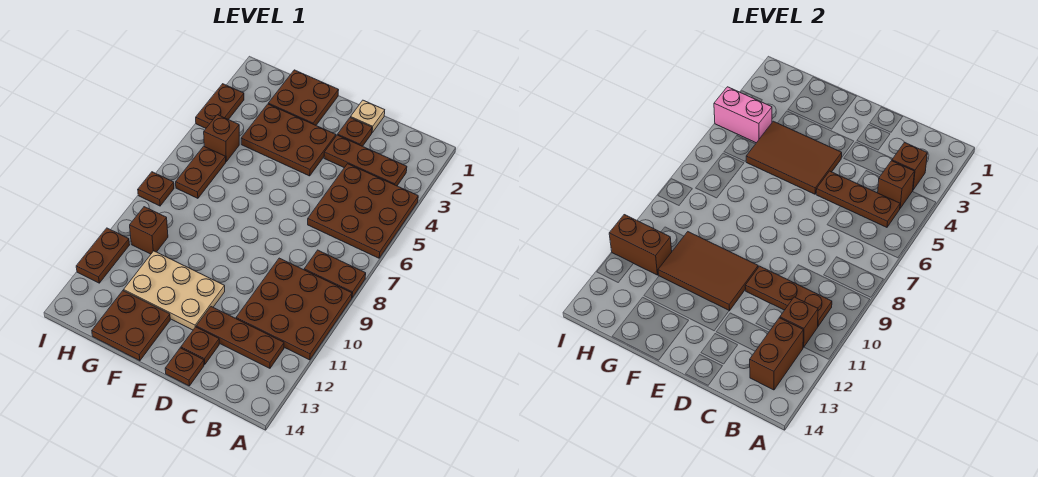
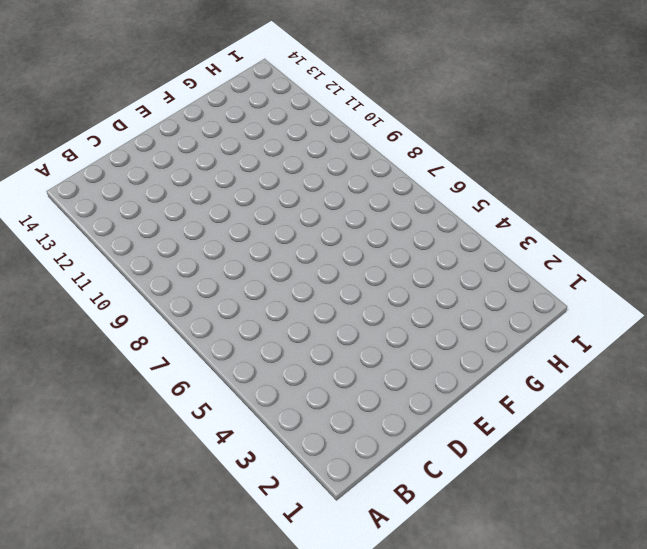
none -> brown 3x3 plate [308,164,418,258]
none -> brown 1x2 plate [304,250,366,298]
none -> brown 3x3 plate [236,258,352,360]

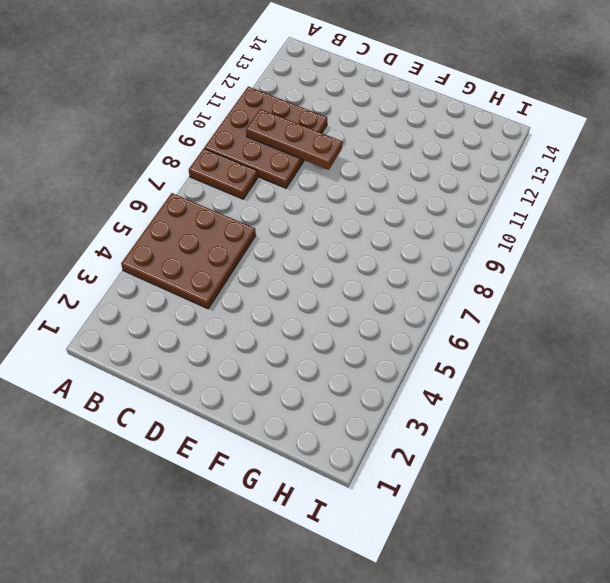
none -> brown 1x3 plate [324,135,407,186]
none -> brown 1x3 plate [196,307,284,368]
none -> tan 1x1 plate [351,100,385,133]

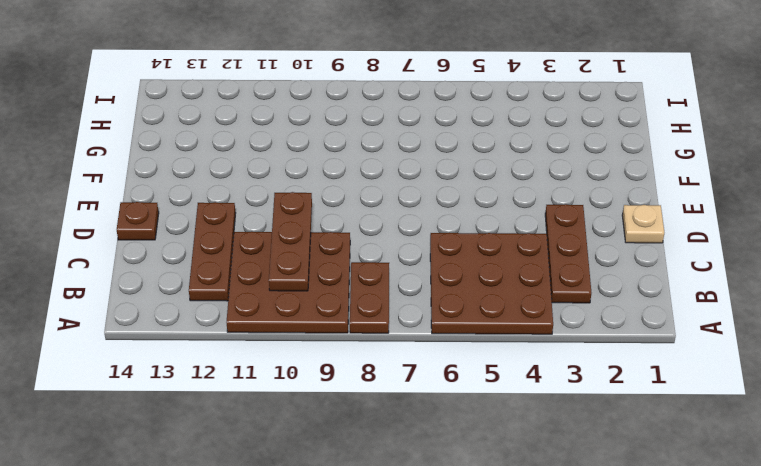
none -> brown 1x1 plate [338,117,372,146]
none -> brown 1x1 plate [181,327,219,365]
none -> brown 2x3 plate [241,104,336,176]

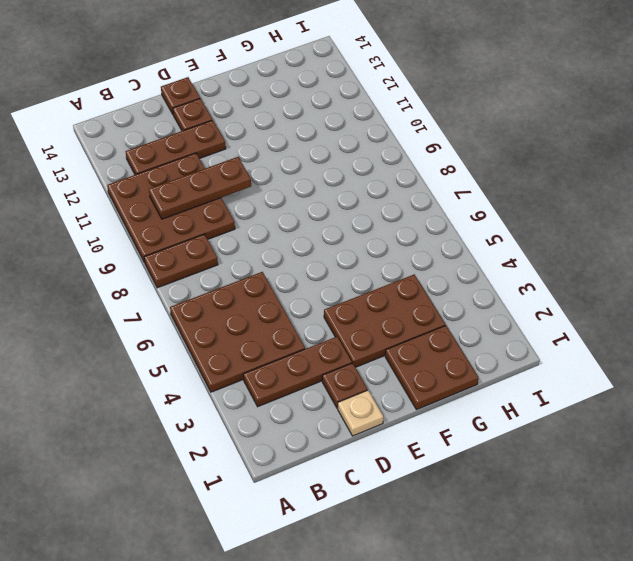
none -> tan 2x3 plate [124,251,225,330]
none -> brown 2x2 plate [92,291,170,361]
none -> brown 1x1 brick [204,115,239,162]

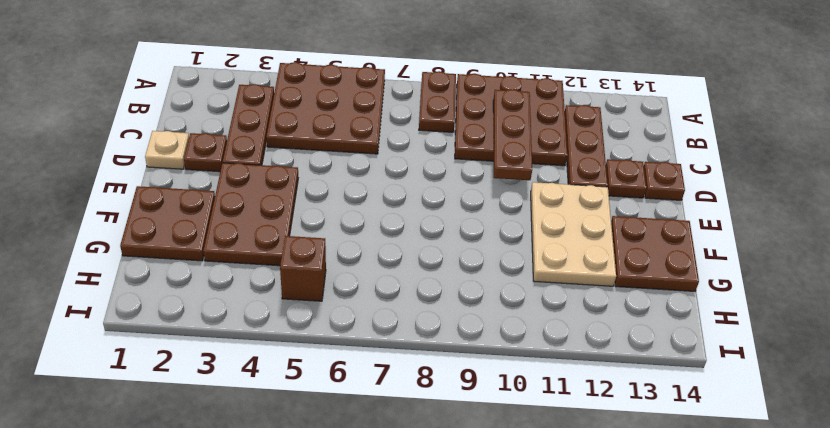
none -> brown 1x2 plate [176,146,226,198]
none -> brown 1x1 brick [130,207,168,254]
none -> brown 1x2 plate [196,84,244,128]

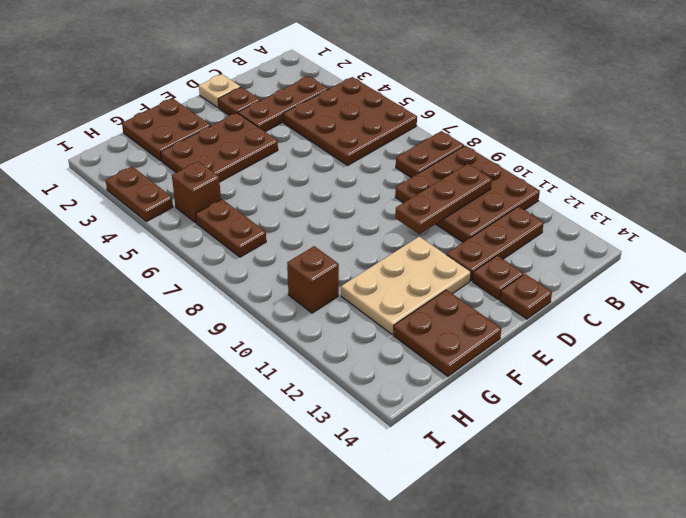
none -> brown 1x1 plate [138,172,174,206]
none -> brown 1x2 plate [76,228,130,283]
none -> brown 1x1 brick [892,142,927,190]

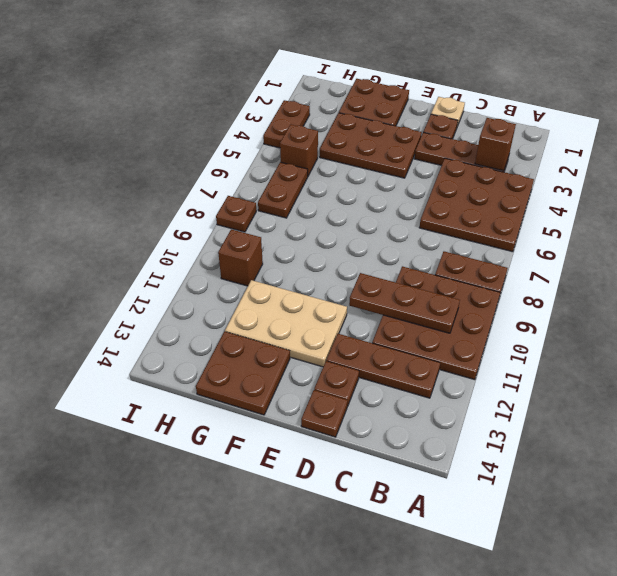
none -> brown 1x2 plate [76,228,130,283]
none -> brown 1x1 brick [878,161,914,208]
none -> brown 1x3 plate [816,171,900,227]

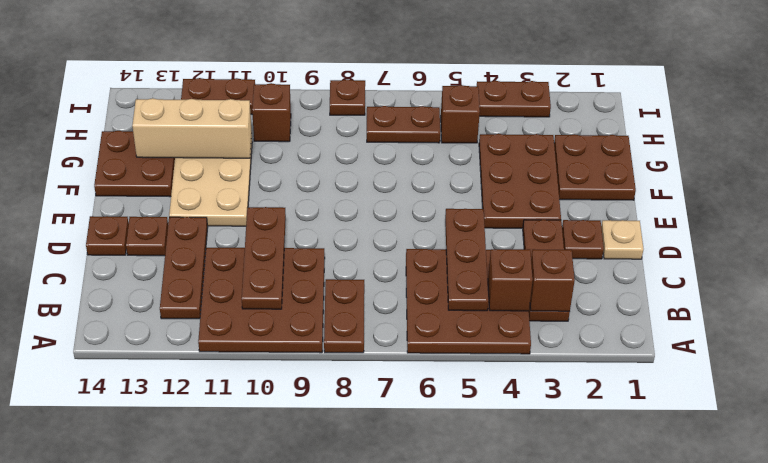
tan 1x3 brick [132,98,252,158] -> brown 2x3 tile [658,232,758,311]
none -> brown 1x1 brick [780,297,818,347]
none -> brown 1x2 brick [750,318,803,390]
none -> brown 2x3 tile [746,121,842,194]

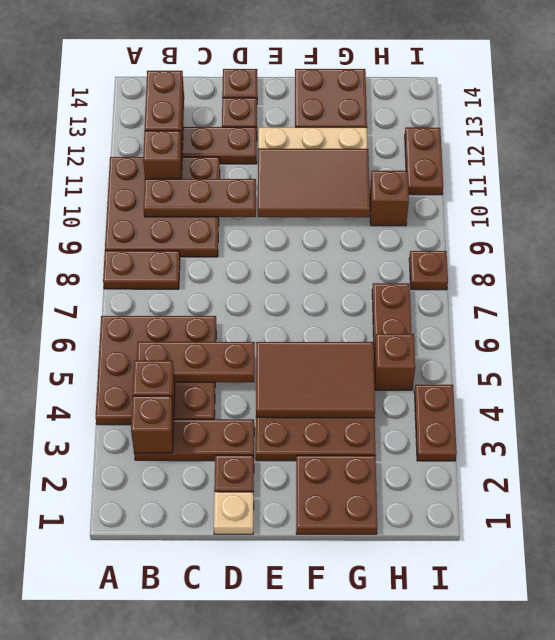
none -> pink 1x2 brick [714,87,772,143]
none -> brown 1x2 brick [609,215,672,275]

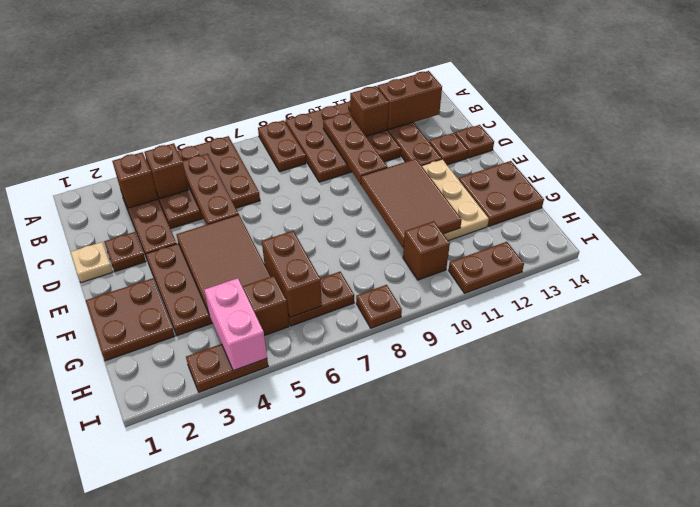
brown 1x2 brick [262,231,322,317] -> brown 1x2 brick moved to [609,215,672,275]

